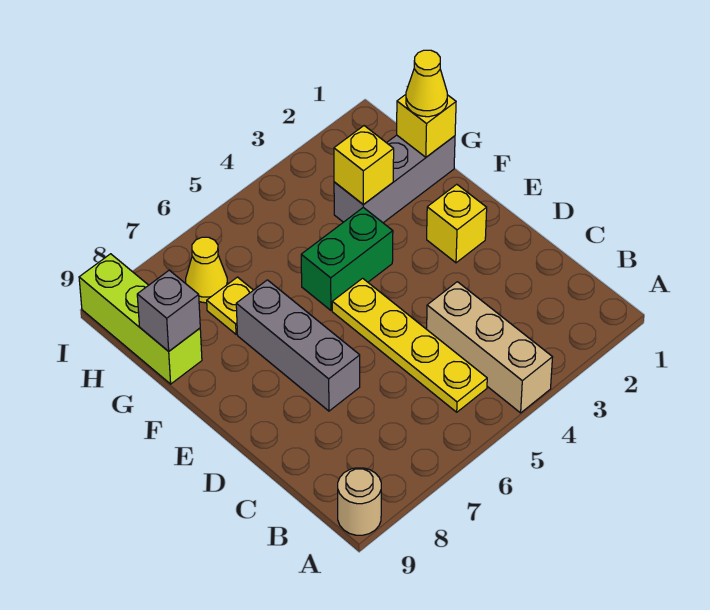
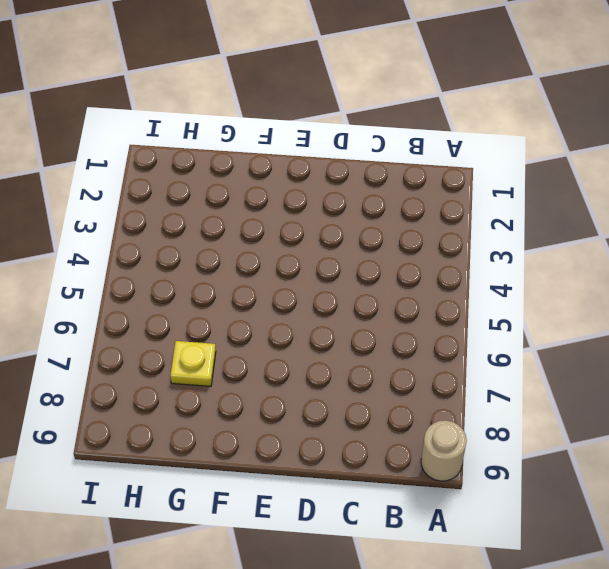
none -> tan 1x3 brick [427,282,553,413]
none -> yellow 1x4 plate [332,278,487,412]
none -> grey 1x3 brick [236,280,360,411]

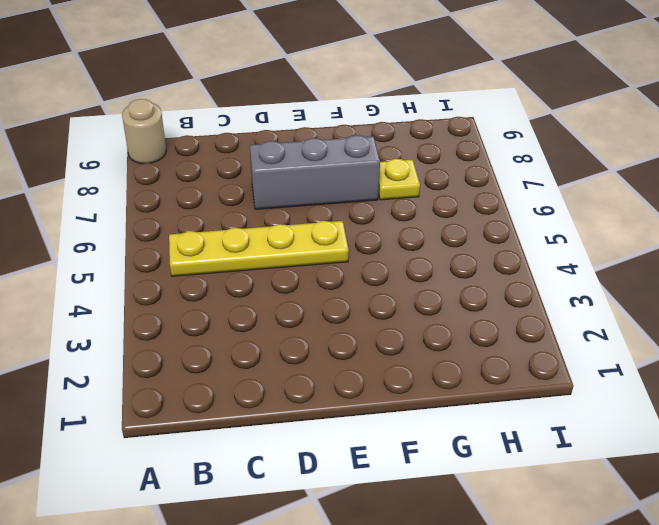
none -> tan 1x3 brick [427,282,553,413]
none -> yellow 1x1 brick [427,184,487,263]
none -> green 1x2 brick [301,207,393,310]

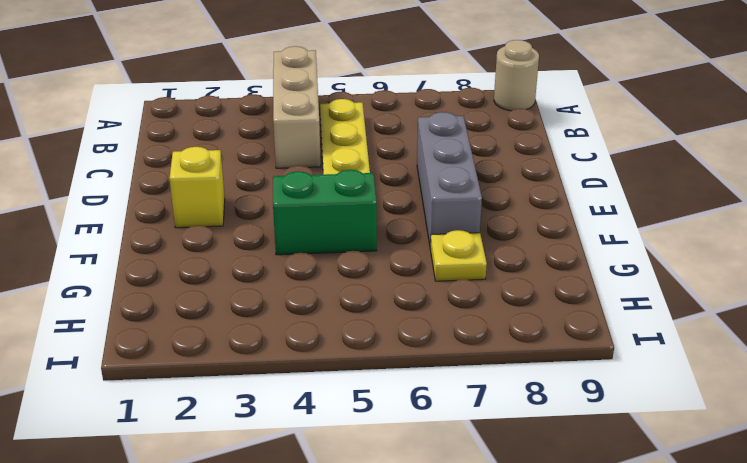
none -> grey 1x3 brick [334,135,455,223]
none -> lime 1x3 brick [79,254,202,384]
none -> yellow 1x1 cone [186,237,228,303]

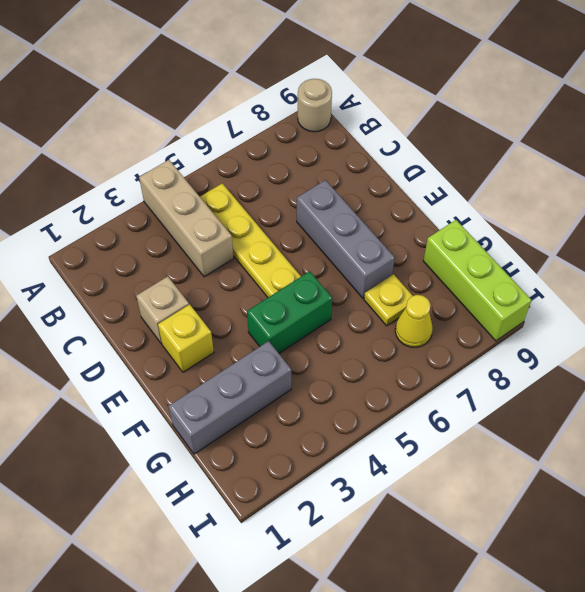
tan 1x1 brick [136,276,189,344] -> none
none -> yellow 1x1 brick [397,95,456,157]
none -> yellow 1x1 brick [334,126,394,205]
none -> grey 1x1 brick [137,270,200,351]

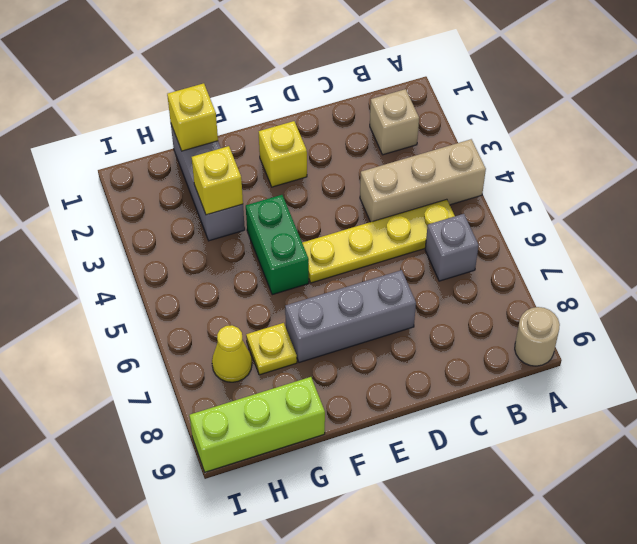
tan 1x1 brick [370,89,419,155] -> none
grey 1x1 brick [425,214,479,281] -> grey 1x1 brick moved to [137,270,200,351]
none -> yellow 1x1 cone [406,50,447,117]

